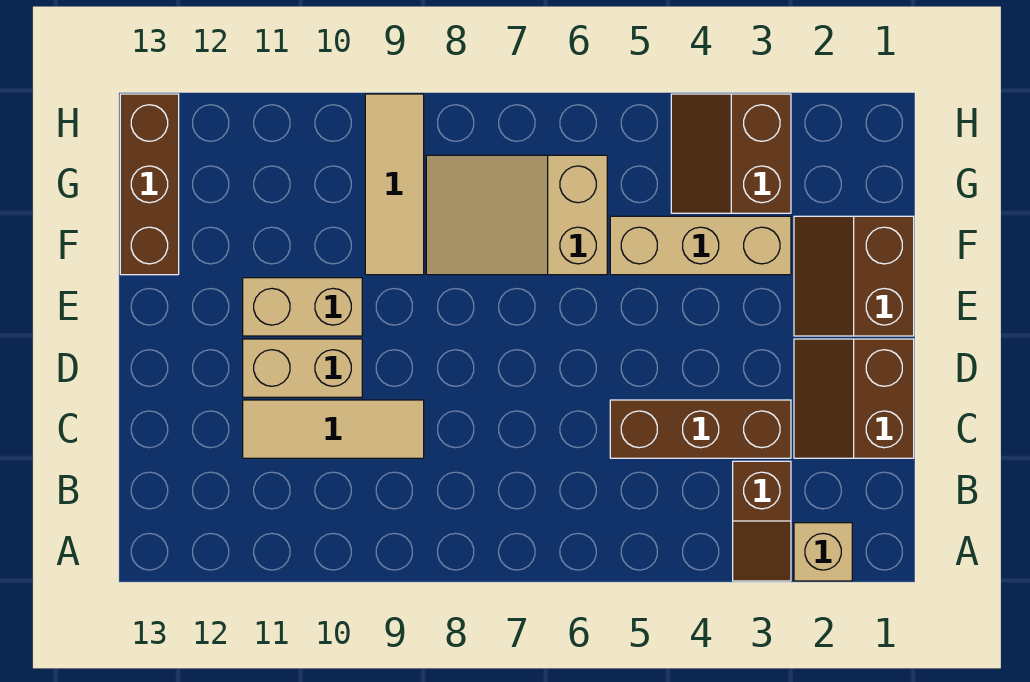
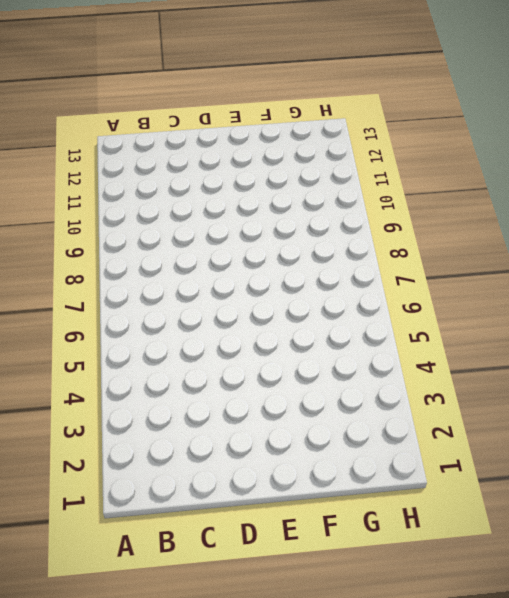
none -> tan 1x1 brick [794,523,852,581]
none -> brown 1x2 slope [733,461,791,581]
none -> brown 2x2 slope [794,339,914,458]

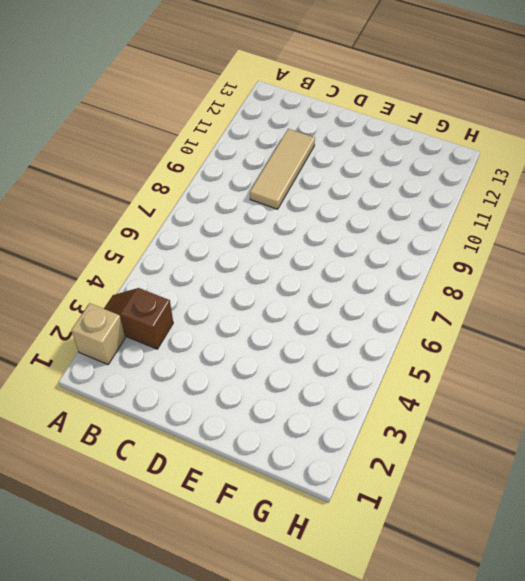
none -> brown 2x2 slope [794,339,914,458]
none -> brown 1x3 brick [610,400,791,458]
none -> tan 1x2 brick [243,339,362,397]

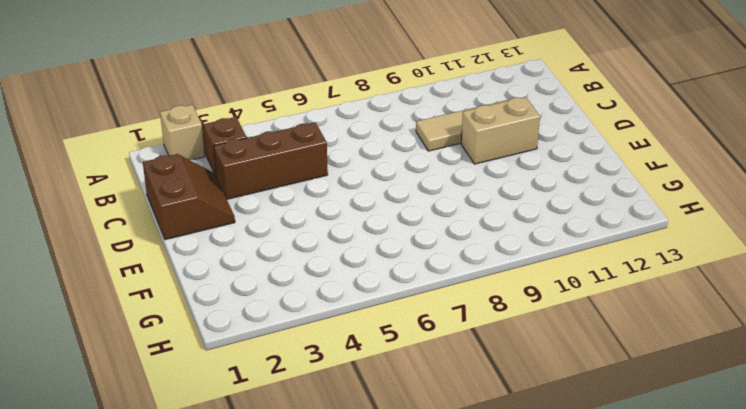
none -> brown 2x2 slope [794,216,914,336]
none -> tan 1x2 brick [243,278,362,336]
none -> tan 1x3 brick [610,216,791,275]

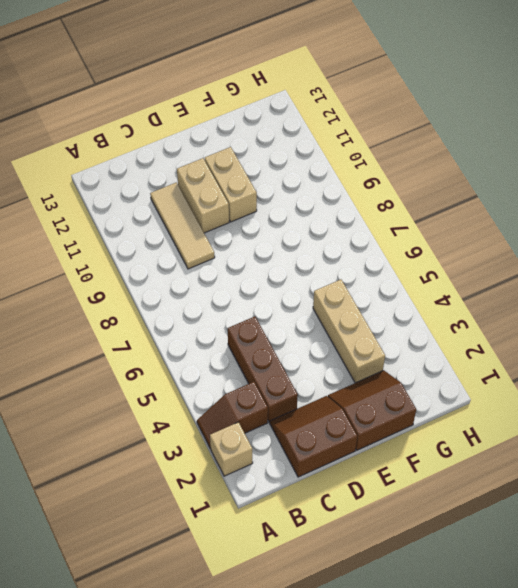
none -> tan 2x3 slope [426,155,607,275]
none -> tan 1x3 tile [365,94,424,275]
none -> brown 1x3 brick [120,94,179,275]

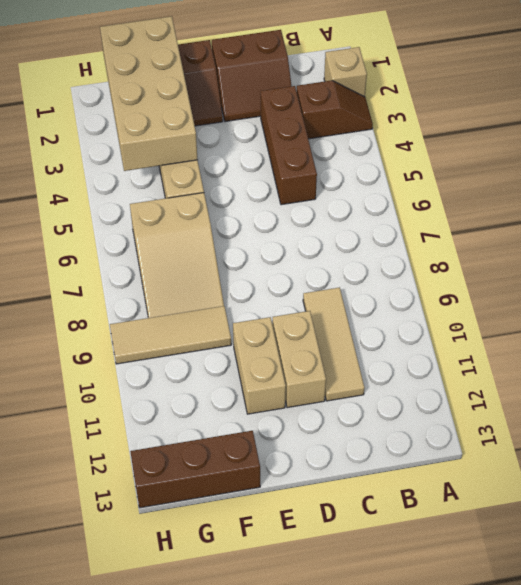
tan 2x4 brick [100,16,198,171] -> none
none -> brown 2x2 slope [671,94,791,213]

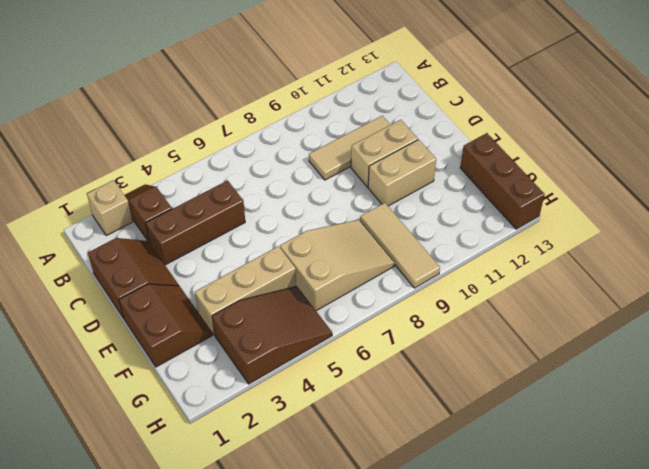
brown 2x3 slope [212,286,332,384] -> brown 2x2 slope [671,94,791,213]

